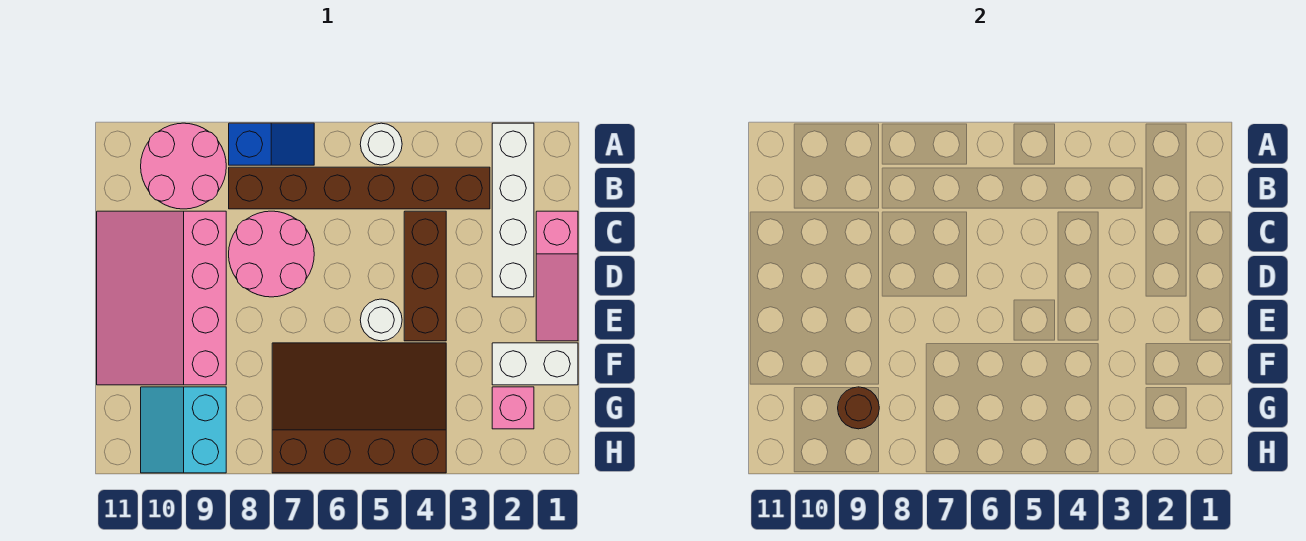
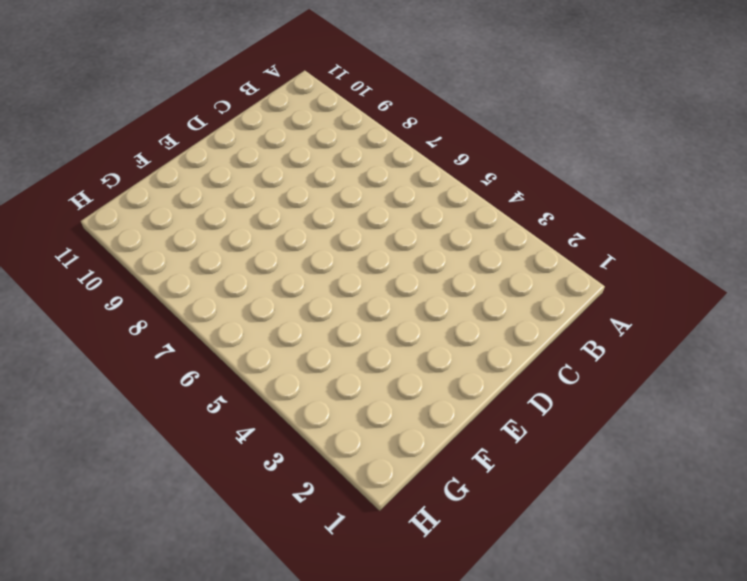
none -> white 1x4 brick [492,123,534,297]
none -> white 1x1 round brick [360,123,402,165]
none -> blue 1x2 slope [229,123,314,165]

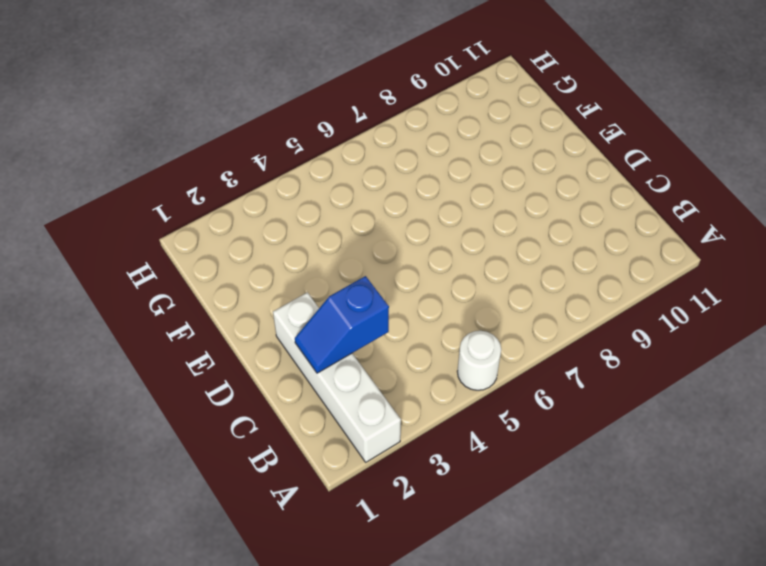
blue 1x2 slope [295,276,389,373] -> blue 1x2 slope moved to [229,123,314,165]
none -> pink 2x2 round brick [141,123,226,209]
none -> brown 1x6 brick [229,167,490,209]
none -> pink 1x3 slope [536,211,578,341]

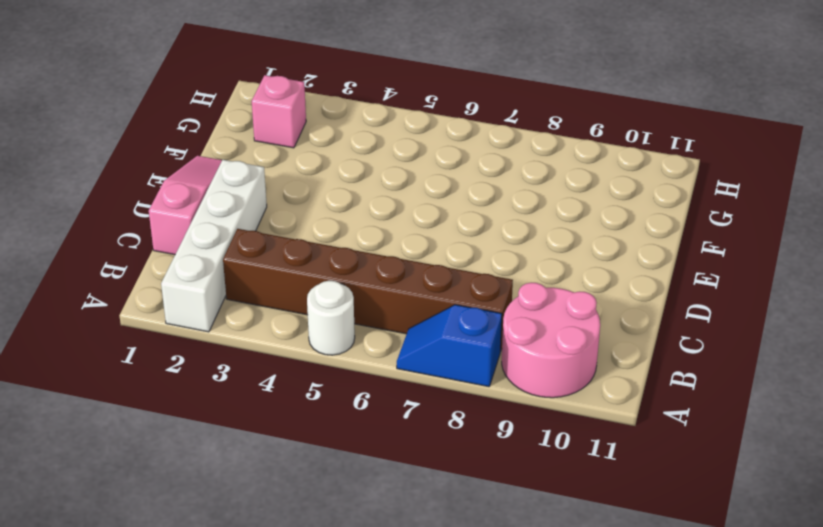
none -> brown 1x3 brick [404,211,446,341]
none -> pink 2x2 round brick [229,211,314,297]
none -> pink 3x4 slope [97,211,226,385]

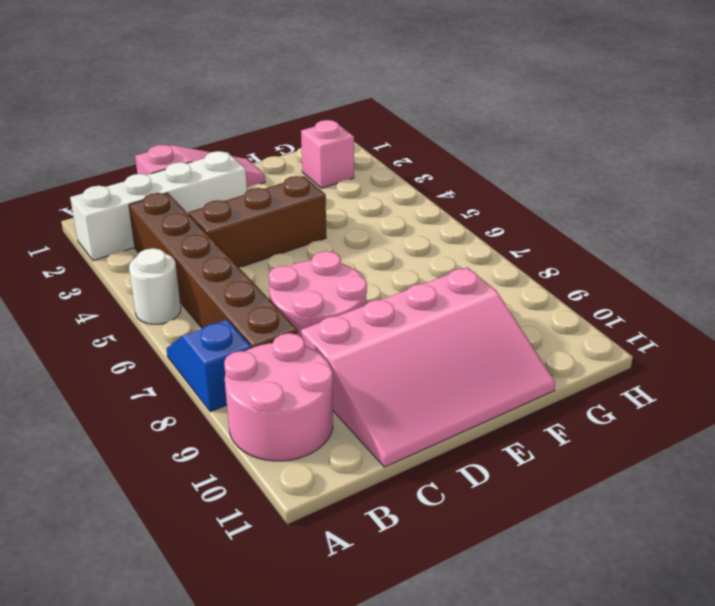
none -> white 1x1 round brick [360,299,402,341]
none -> white 1x2 brick [492,343,578,385]
none -> brown 3x4 slope [272,343,446,473]

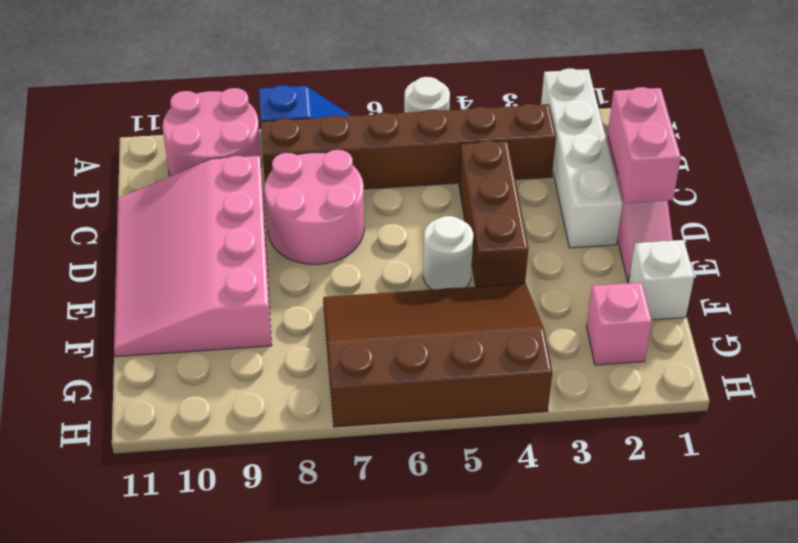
pink 1x2 brick [608,87,681,203] -> none
white 1x1 brick [628,240,694,320] -> white 1x2 brick [492,343,578,385]
none -> cyan 2x2 slope [141,387,226,473]
none -> brown 1x1 round brick [838,387,879,429]

